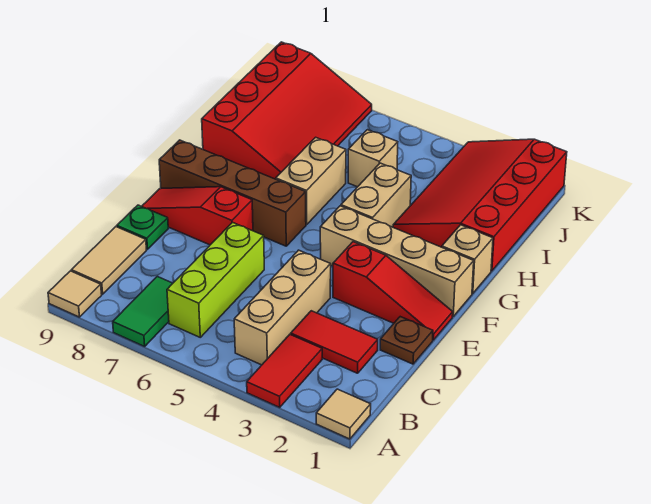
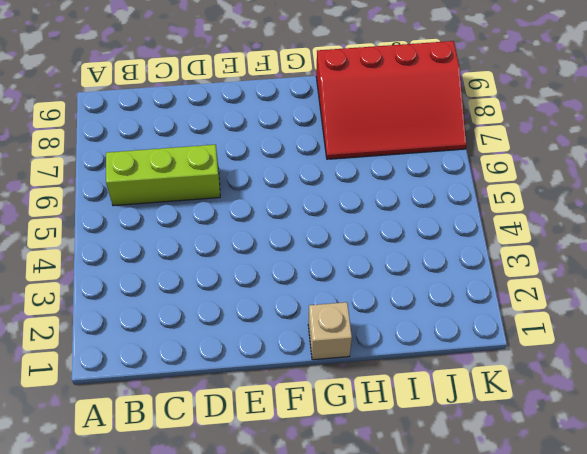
none -> tan 1x1 tile [316,389,371,439]
none -> red 1x2 tile [247,334,322,407]
none -> green 1x2 tile [113,276,173,346]

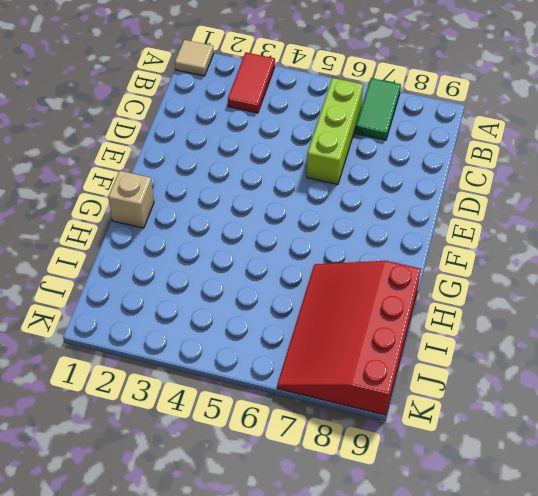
none -> tan 1x1 tile [48,271,102,317]
none -> tan 1x3 brick [234,250,331,365]
none -> tan 1x2 tile [71,227,147,294]

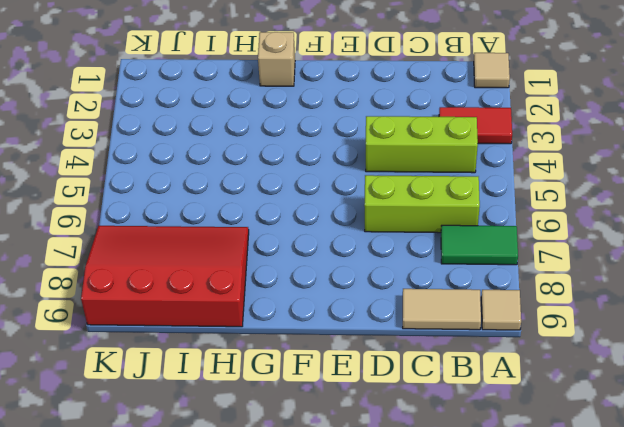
lime 1x3 brick [366,116,478,173] -> tan 1x3 brick [234,250,331,365]
none -> red 1x2 tile [291,311,378,373]
none -> brown 1x1 plate [380,317,433,364]
none -> green 1x1 plate [117,205,168,249]

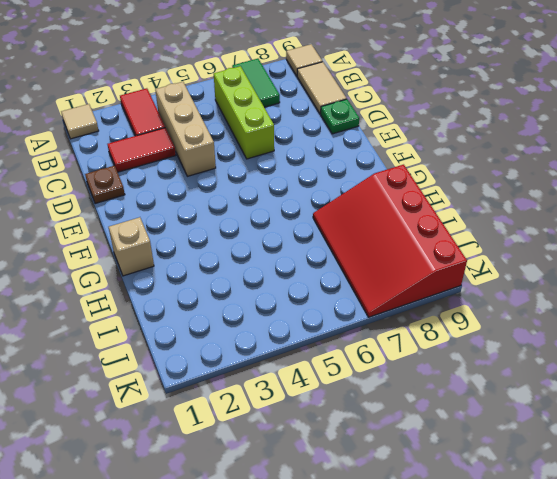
none -> red 1x3 slope [333,242,453,340]
none -> red 1x3 slope [142,187,253,245]
none -> tan 1x4 brick [320,206,474,316]

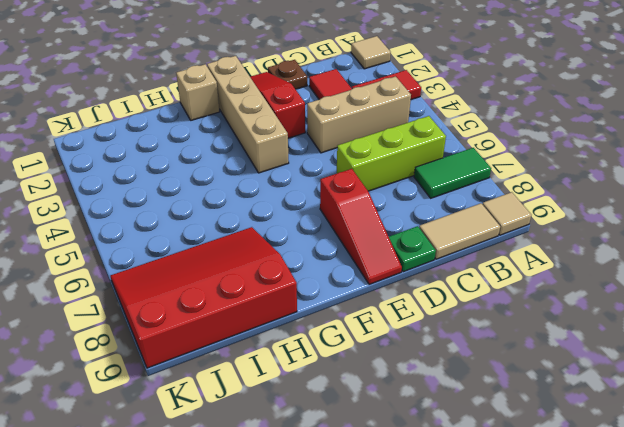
none -> brown 1x4 brick [159,140,306,246]
none -> tan 1x2 brick [341,163,411,227]
none -> tan 1x2 brick [276,137,346,225]

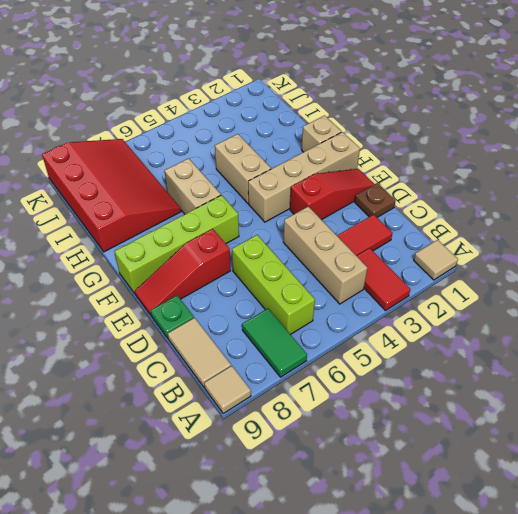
lime 1x4 brick [114,195,239,293] -> brown 1x4 brick [159,140,306,246]
none -> red 3x4 slope [393,139,567,271]
none -> tan 1x1 brick [348,130,398,187]

